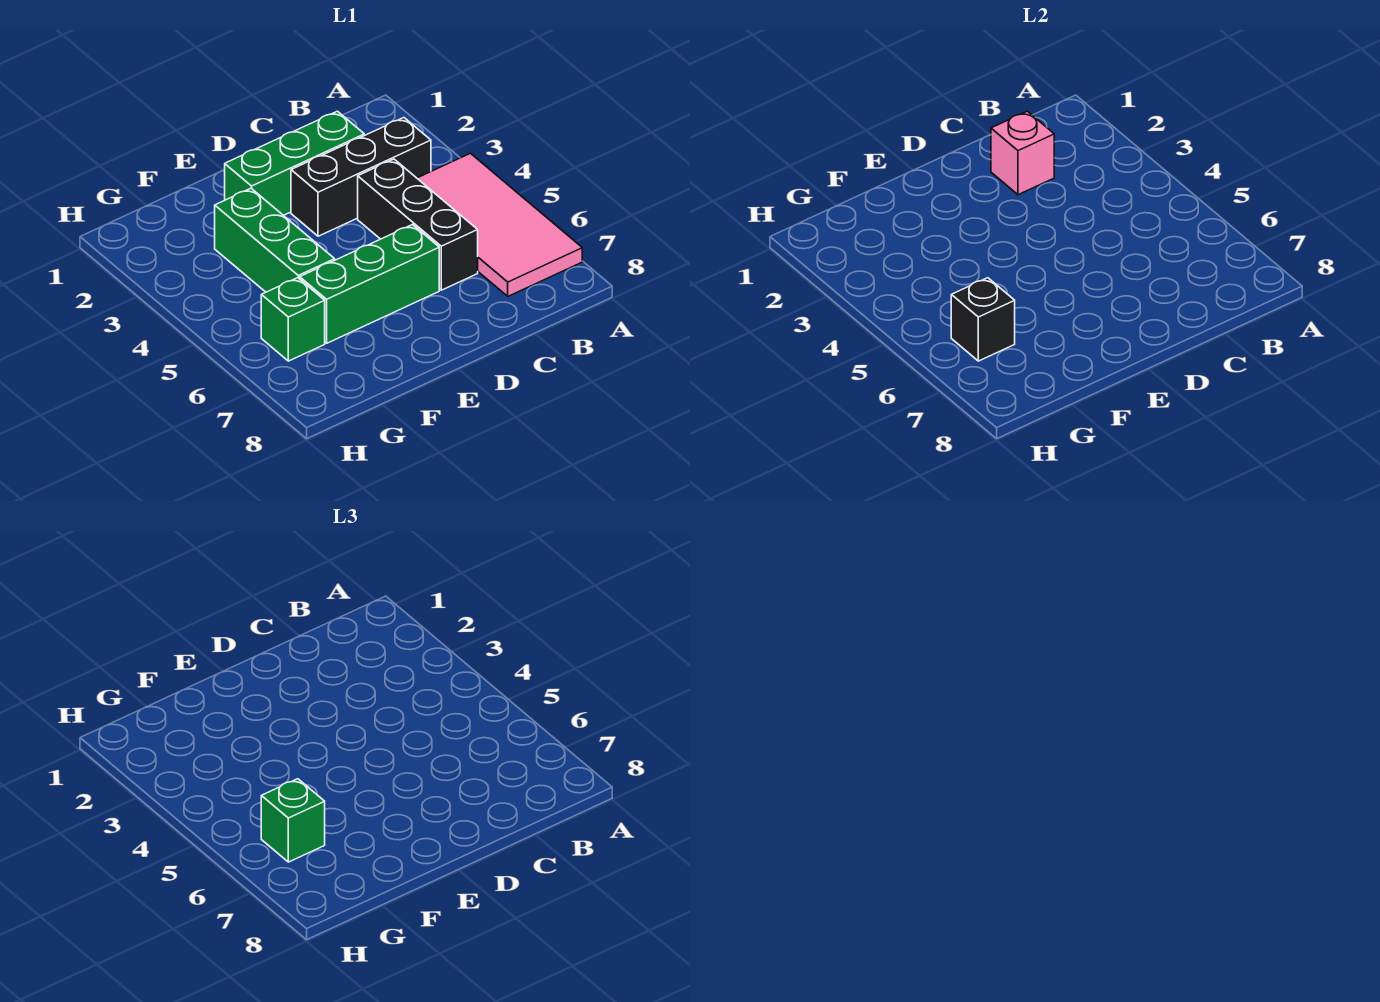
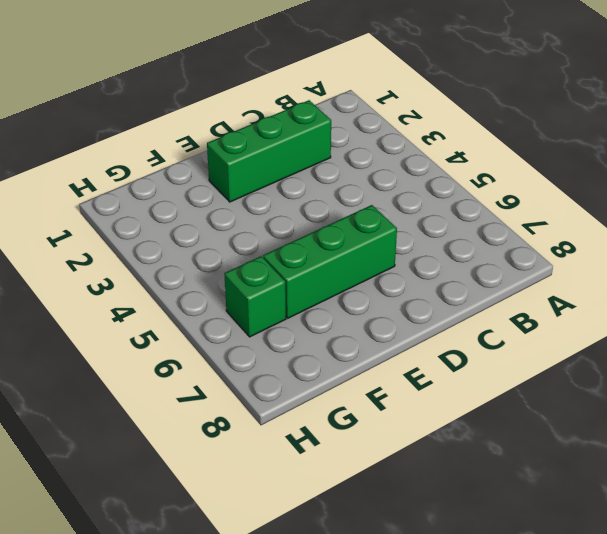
none -> pink 2x4 tile [417,153,582,296]
none -> black 1x3 brick [291,118,431,236]

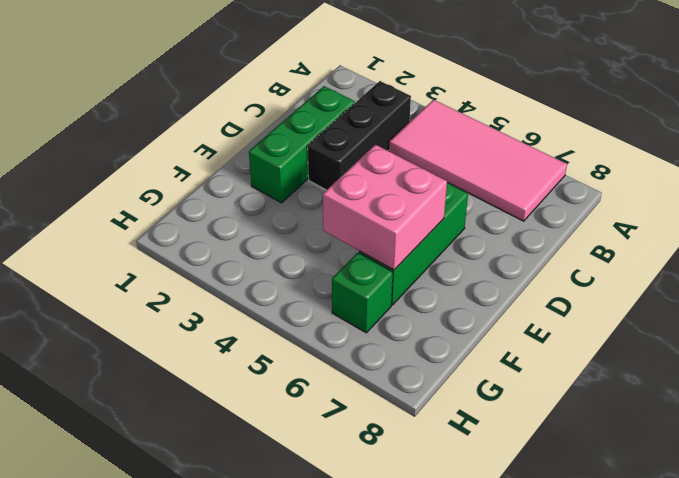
pink 2x2 brick [323,145,447,270] -> none
none -> black 1x3 brick [358,159,478,290]
none -> green 1x3 brick [215,188,335,292]

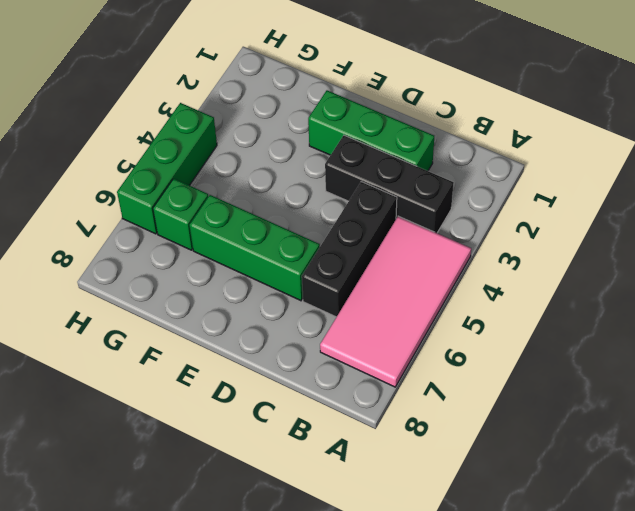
green 1x3 brick [117,103,217,234] -> green 1x3 brick moved to [215,188,335,292]
none -> pink 1x1 brick [991,111,1054,195]
none -> black 1x1 brick [951,278,1015,361]

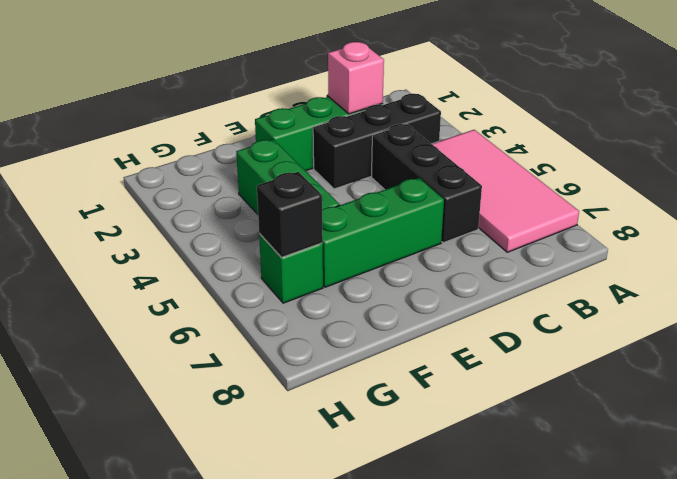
none -> green 1x1 brick [261,779,325,862]

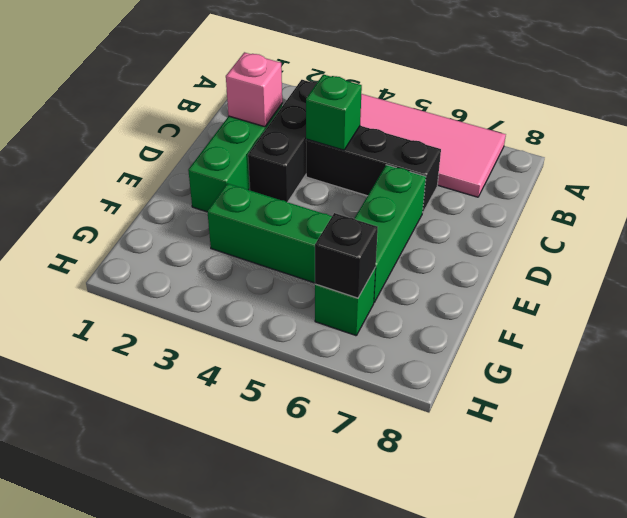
green 1x1 brick [306,74,362,150] -> green 1x1 brick moved to [261,779,325,862]

